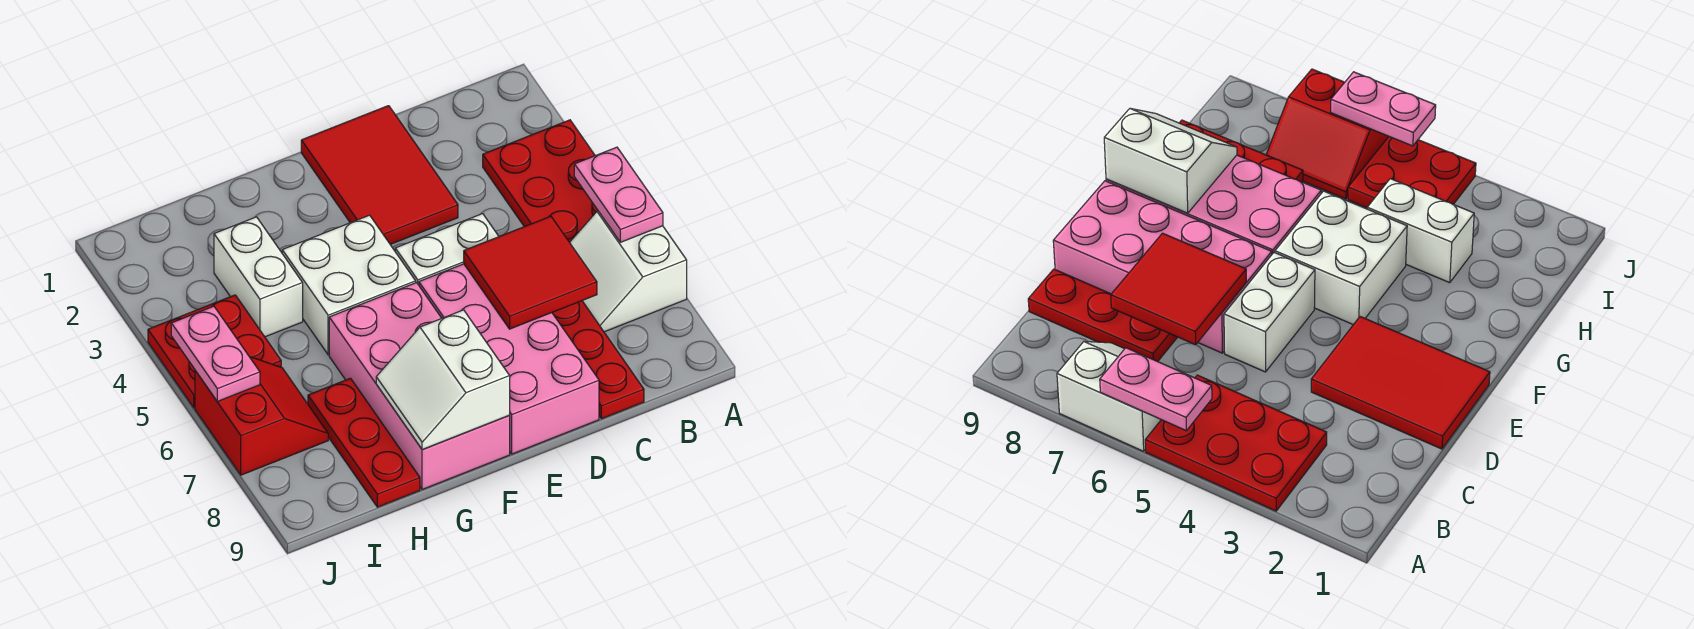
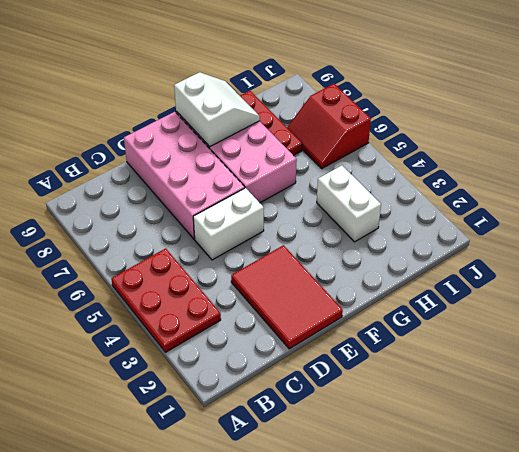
none -> white 2x2 slope [569,211,687,332]
none -> red 1x3 plate [552,301,644,419]
none -> white 2x2 brick [282,215,416,355]

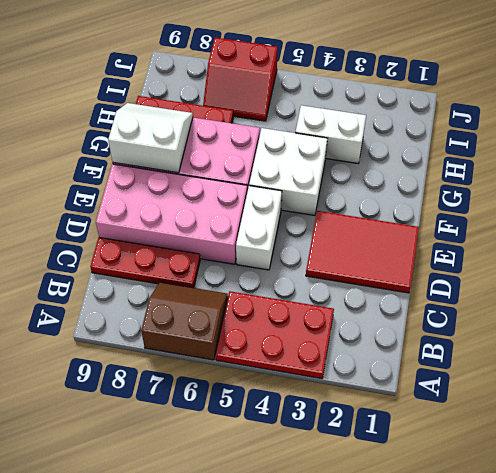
brown 2x2 slope [141,282,228,360] -> white 2x2 slope [569,211,687,332]
none -> red 2x2 plate [148,295,281,408]
none -> pink 1x2 plate [574,147,663,242]
none -> red 2x2 tile [464,216,597,329]

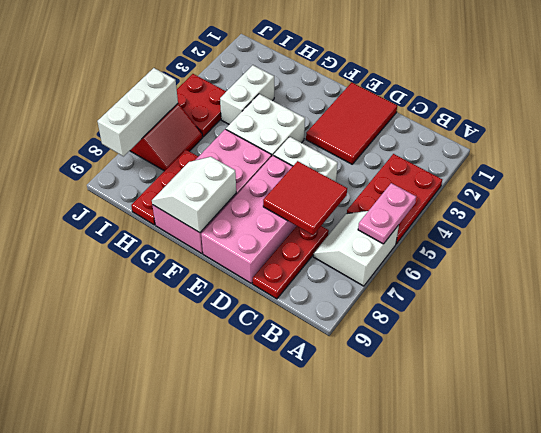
white 1x3 brick [97,68,178,156] -> pink 1x2 plate [171,306,260,401]

